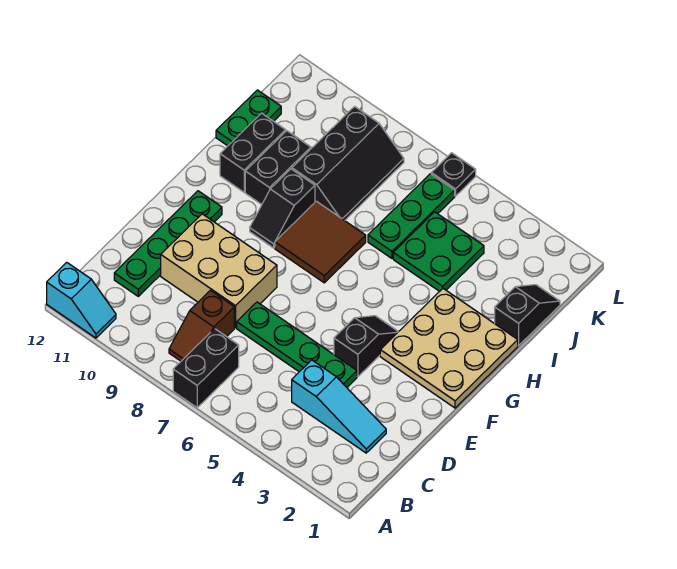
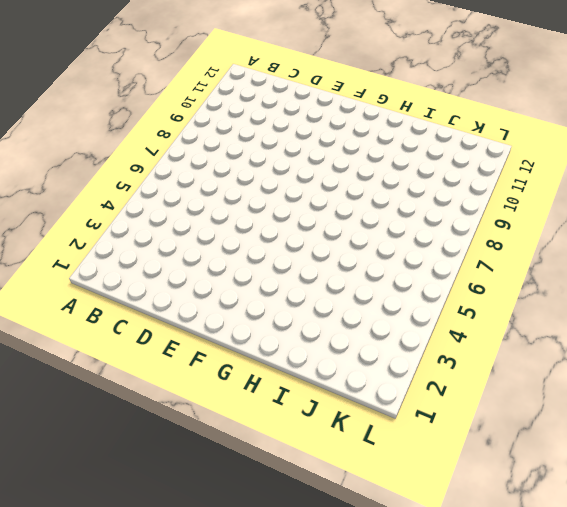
none -> black 1x2 brick [173,329,239,408]
none -> cyan 1x2 slope [47,262,116,338]
none -> brown 1x2 slope [169,290,234,361]

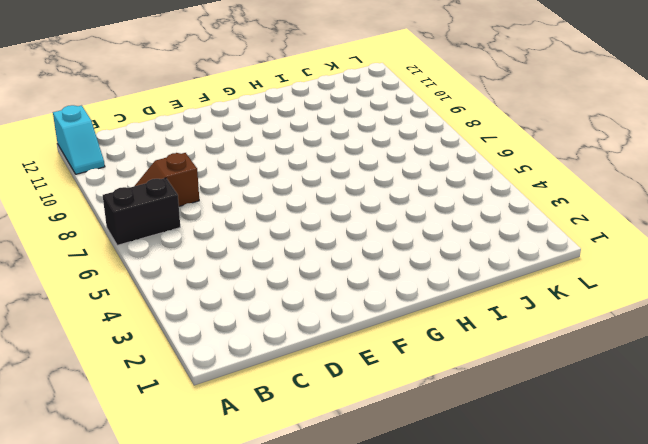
none -> cyan 1x3 slope [292,360,386,453]
none -> green 1x4 plate [114,191,222,296]
none -> green 1x4 plate [237,302,357,387]

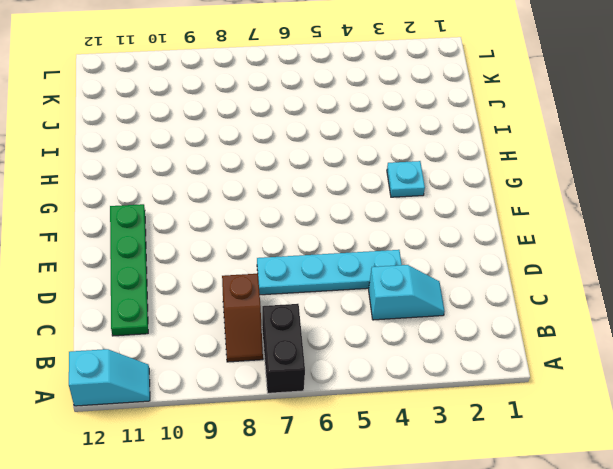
cyan 1x2 slope [369,265,445,320] -> cyan 1x3 slope [292,360,386,453]
cyan 1x4 plate [257,250,402,295] -> green 1x4 plate [237,302,357,387]
cyan 1x1 plate [387,161,425,197] -> tan 3x3 plate [380,289,518,408]
none -> tan 2x3 brick [161,214,277,328]
none -> black 1x2 slope [334,316,398,377]
none -> brown 2x2 tile [275,201,366,283]

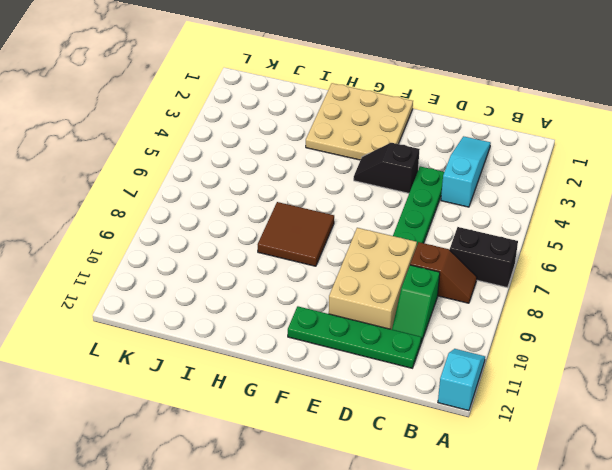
green 1x2 slope [392,265,440,343] -> none
none -> black 1x2 slope [250,169,315,248]
none -> black 1x2 brick [245,131,311,204]
none -> black 1x2 brick [220,113,286,192]

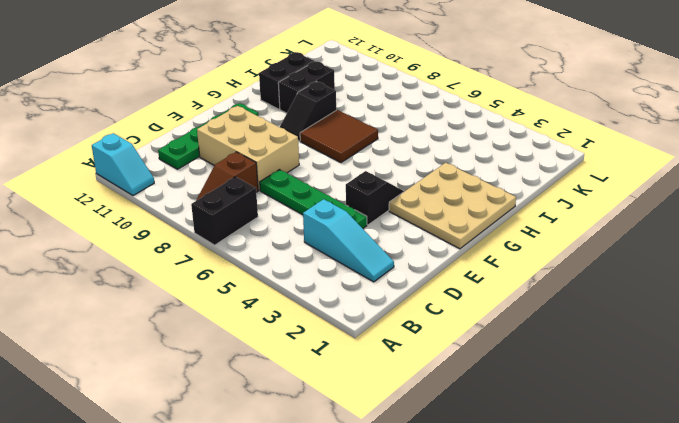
none -> black 1x2 slope [495,285,560,345]
none -> green 2x2 plate [393,212,484,291]
none -> green 1x3 plate [368,174,455,258]

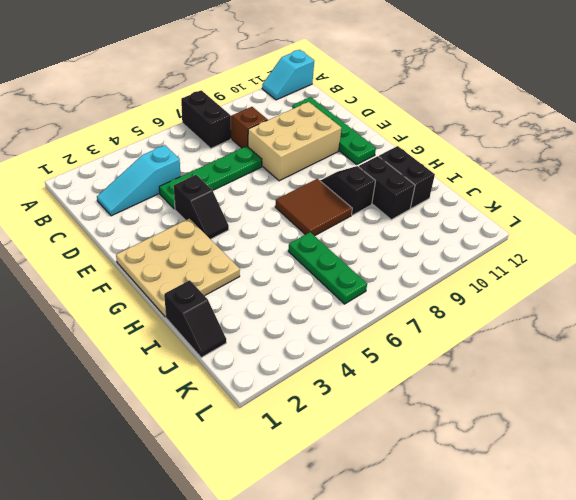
none -> green 2x2 plate [393,212,484,291]
none -> black 2x3 slope [292,107,404,221]
none -> green 1x2 plate [216,90,281,146]

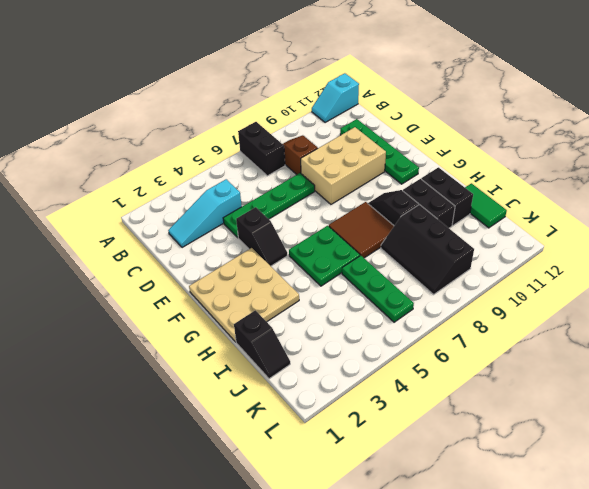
green 2x2 plate [289,226,360,286] -> green 2x2 plate moved to [393,212,484,291]
green 1x2 tile [465,183,507,228] -> green 1x2 plate [216,90,281,146]
none -> black 1x1 plate [431,153,476,196]

